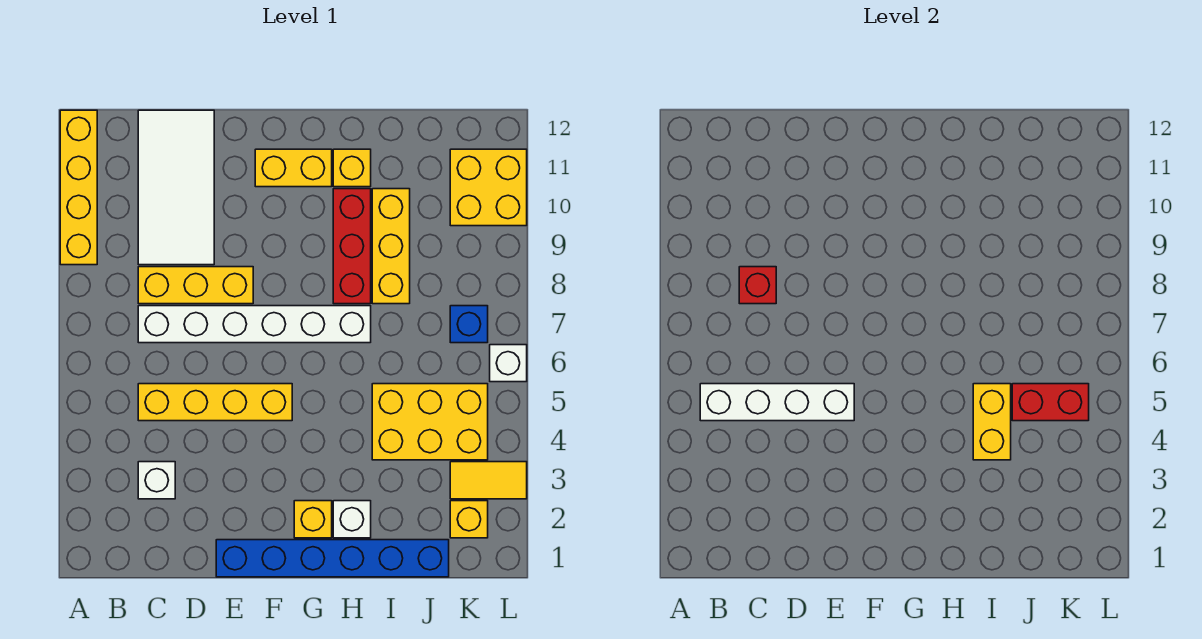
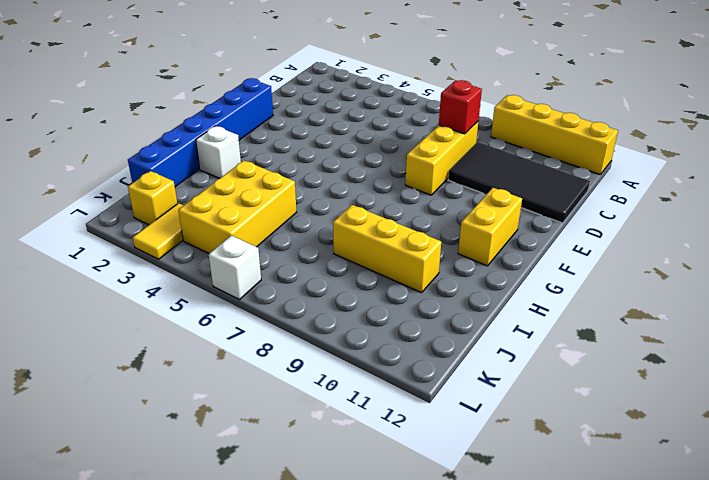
black 2x4 tile [448,142,590,223] -> white 2x4 tile [138,110,214,265]
none -> white 1x1 brick [138,462,175,499]
none -> yellow 1x4 brick [138,384,292,421]
none -> white 1x6 brick [138,306,371,343]

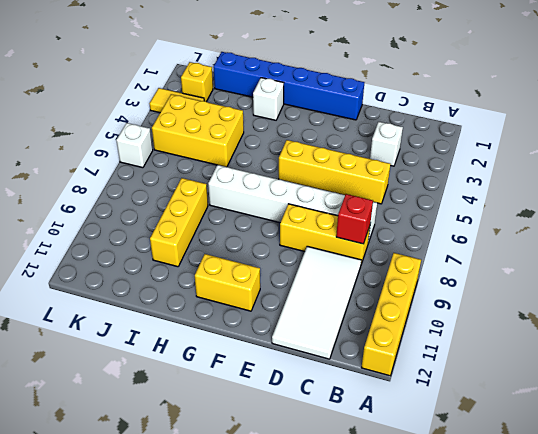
none -> yellow 1x1 brick [294,501,332,538]
none -> red 1x3 brick [333,189,371,304]
none -> yellow 1x1 brick [333,149,371,187]

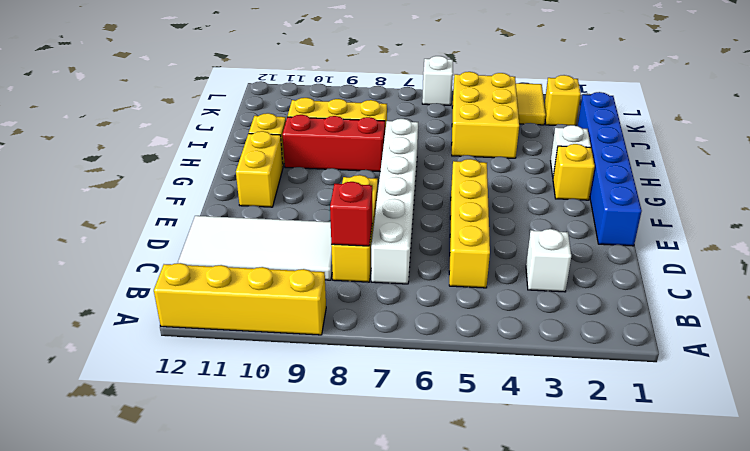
none -> blue 1x1 brick [450,306,488,343]
none -> yellow 2x2 brick [450,149,527,226]
none -> white 1x4 brick [700,384,854,421]

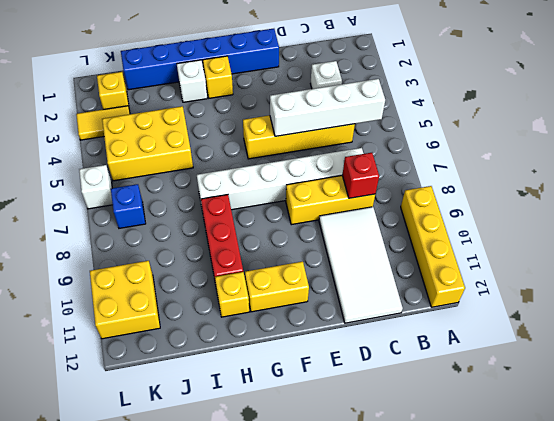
none -> yellow 1x3 brick [372,189,410,304]
none -> yellow 1x2 brick [973,384,1011,460]
none -> red 1x2 brick [1012,384,1089,421]

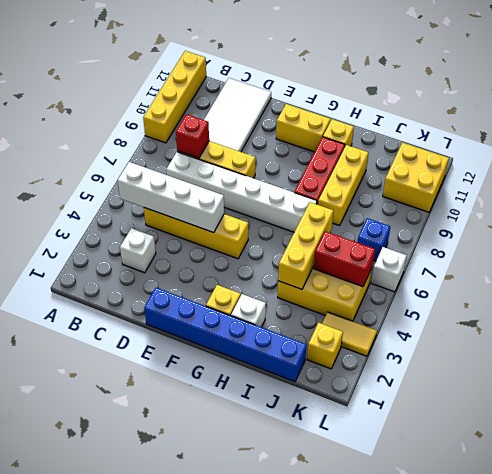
yellow 1x3 brick [278,202,333,289] -> yellow 1x2 brick [973,384,1011,460]

